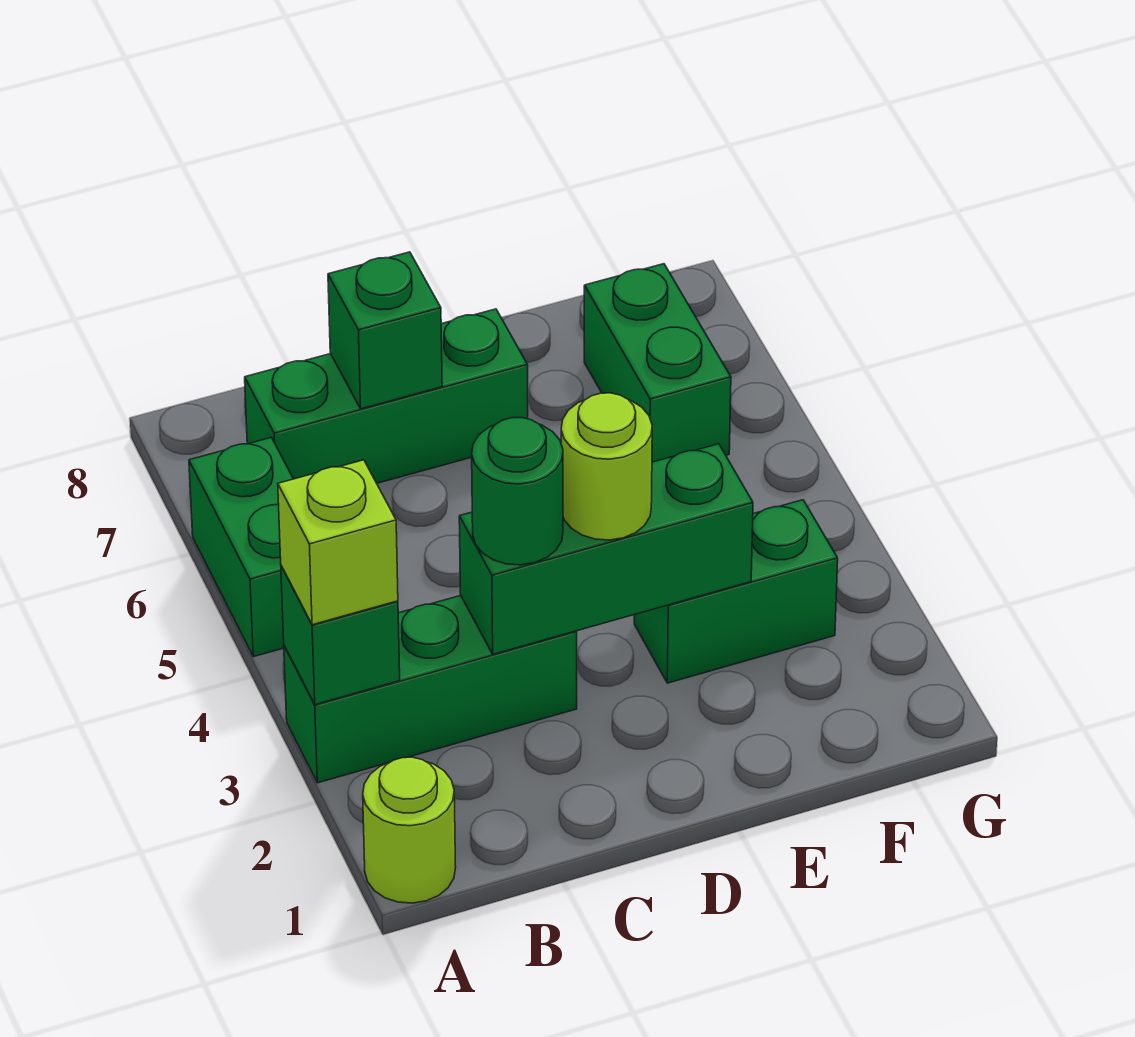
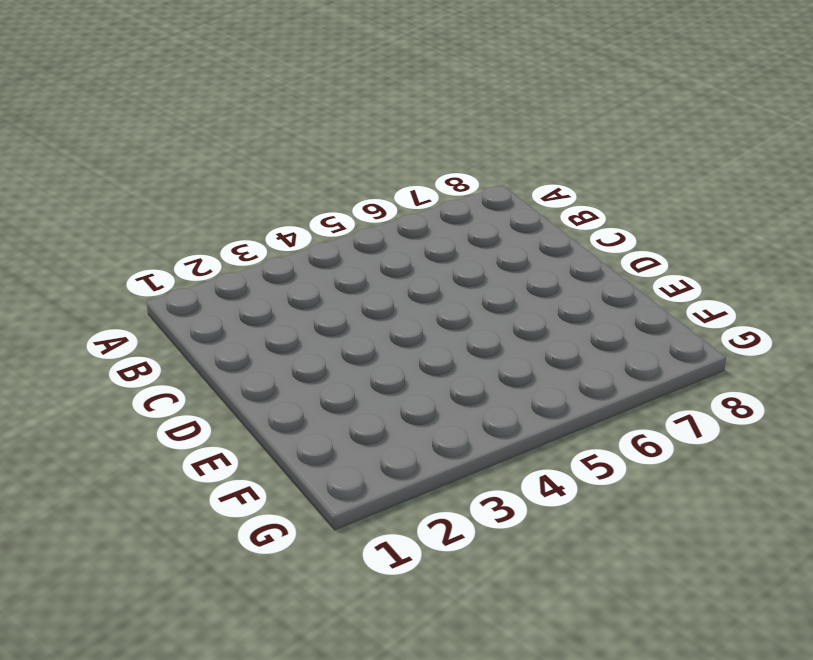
none -> lime 1x1 round brick [363,757,456,903]
none -> green 1x3 brick [284,595,577,783]
none -> green 1x2 brick [189,437,293,657]

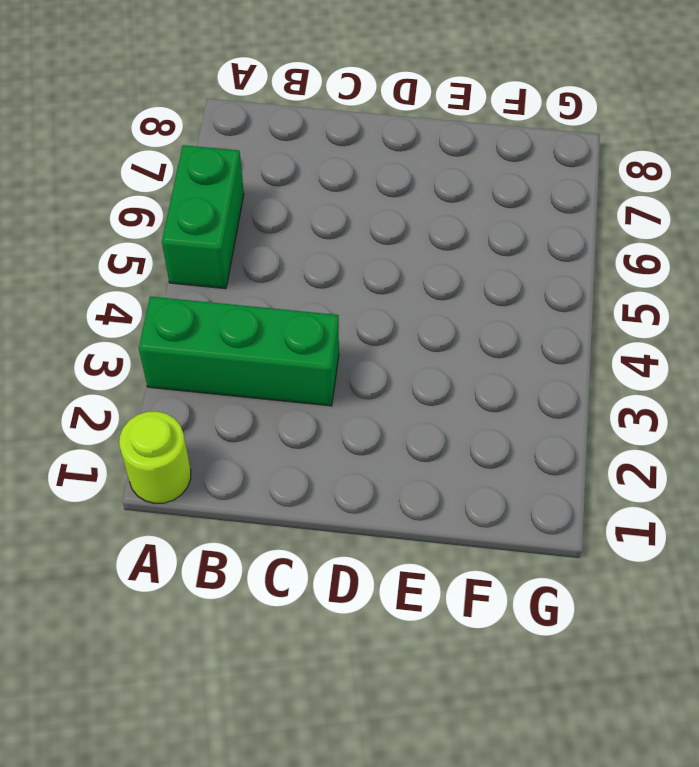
none -> green 1x3 brick [245,309,528,483]
none -> green 1x2 brick [634,500,838,683]
none -> green 1x2 brick [584,264,731,462]

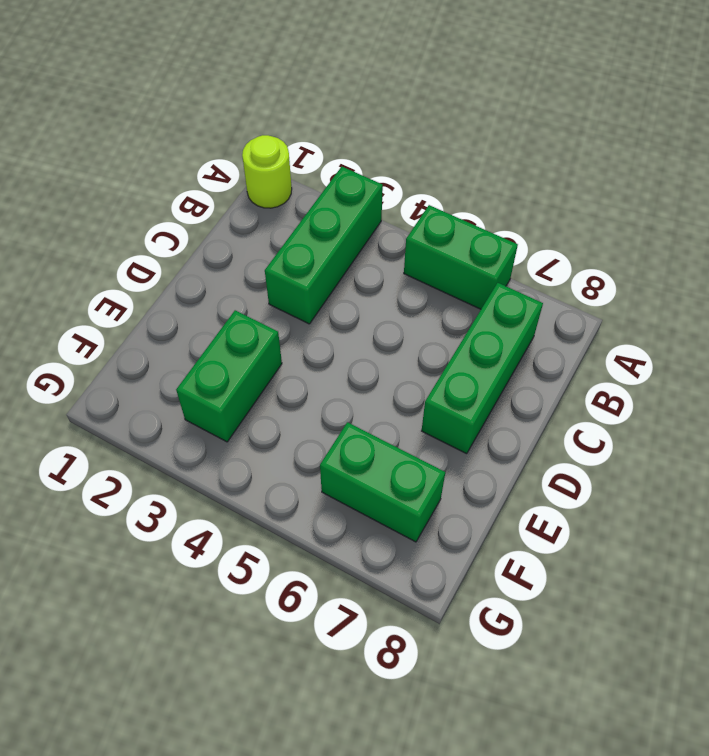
none -> green 1x1 brick [281,566,400,705]
none -> green 1x3 brick [459,444,753,654]
none -> green 1x1 brick [328,252,442,409]

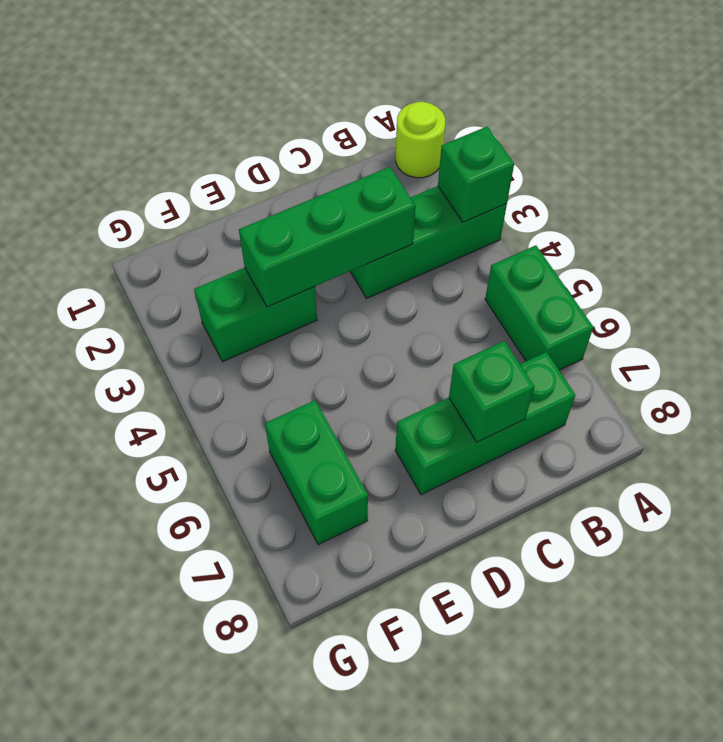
none -> lime 1x1 brick [278,460,398,625]
none -> green 1x1 round brick [472,418,563,565]
none -> lime 1x1 round brick [561,393,652,540]

